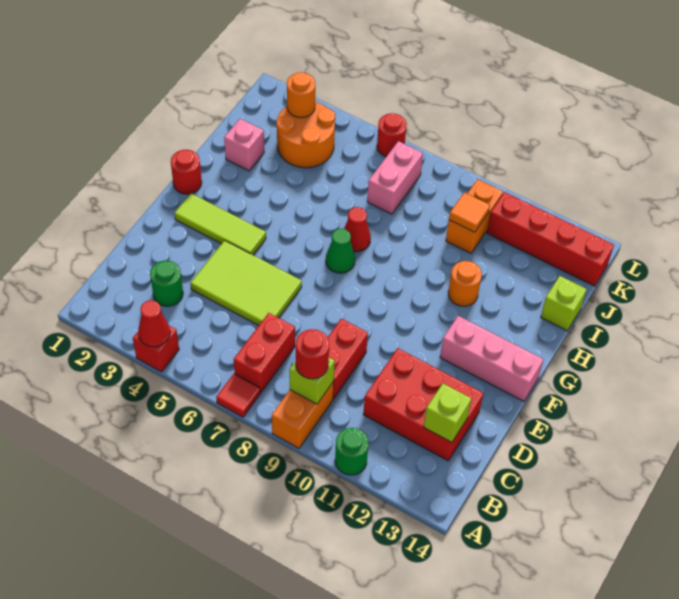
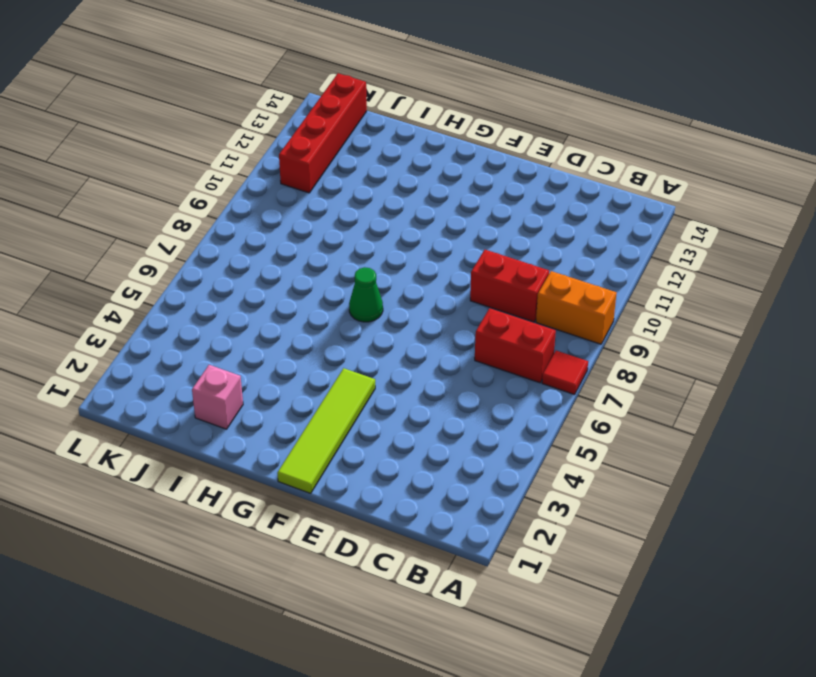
lime 1x4 tile [277,368,375,493] -> lime 1x3 tile [175,193,266,255]
none -> red 1x1 brick [133,326,179,372]
none -> green 1x1 round brick [335,428,368,475]
none -> green 1x1 round brick [150,261,183,306]

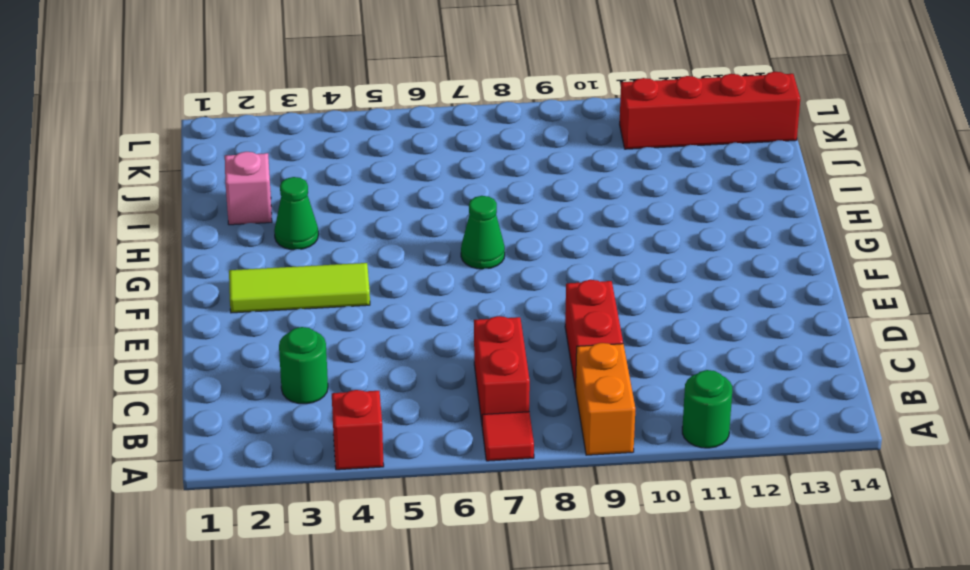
green 1x1 cone [274,177,318,250] -> none
none -> red 2x3 brick [363,348,483,461]
none -> lime 2x3 tile [190,240,302,326]
none -> pink 1x3 brick [440,316,543,401]

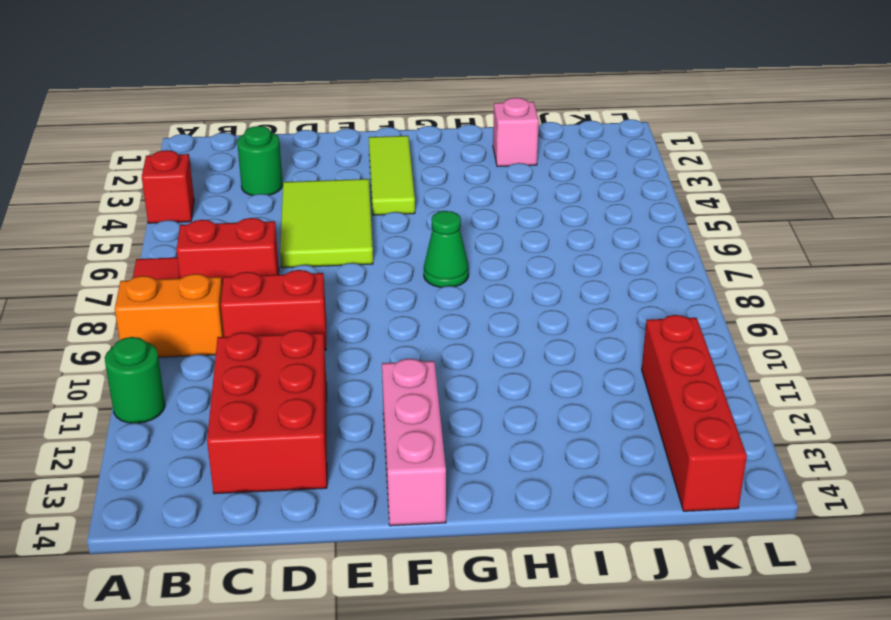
none -> red 1x1 round brick [171,150,202,194]
none -> red 1x1 cone [344,207,371,252]
none -> orange 1x1 round brick [448,261,482,306]

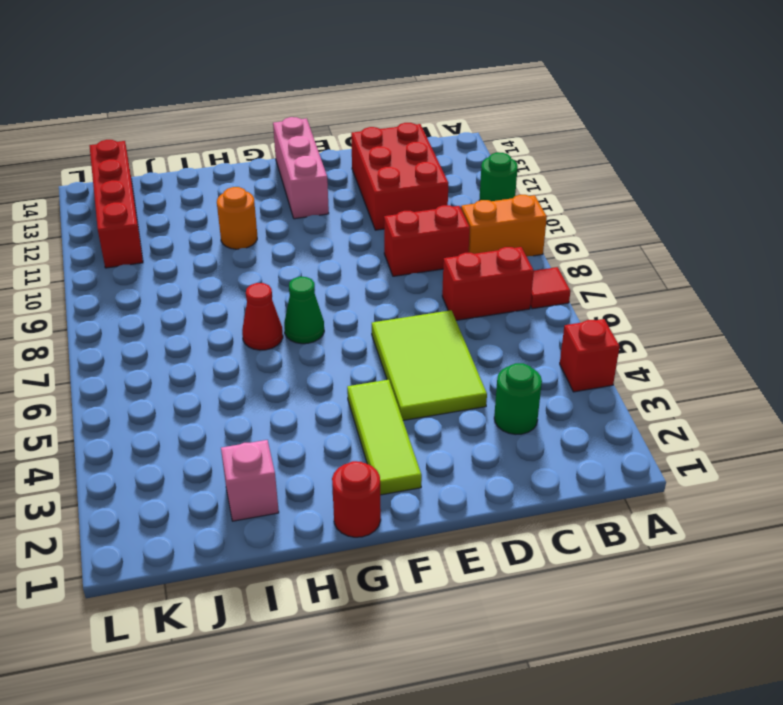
none -> lime 1x1 brick [541,276,587,331]
none -> orange 2x2 round brick [276,102,335,168]
none -> pink 1x2 brick [367,141,423,214]

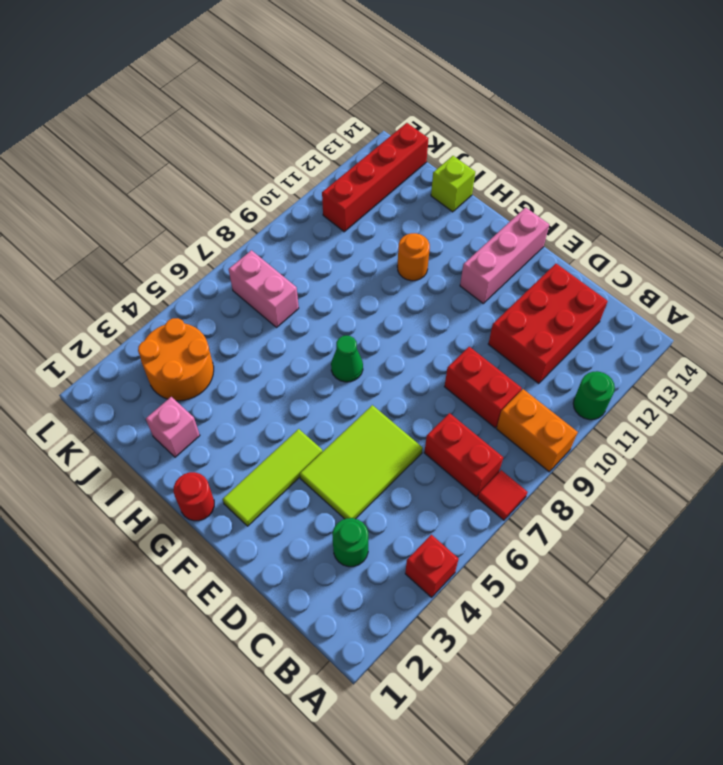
none -> red 1x1 cone [344,207,371,252]
none -> orange 1x2 brick [446,179,503,253]
none -> red 1x1 round brick [377,113,407,157]

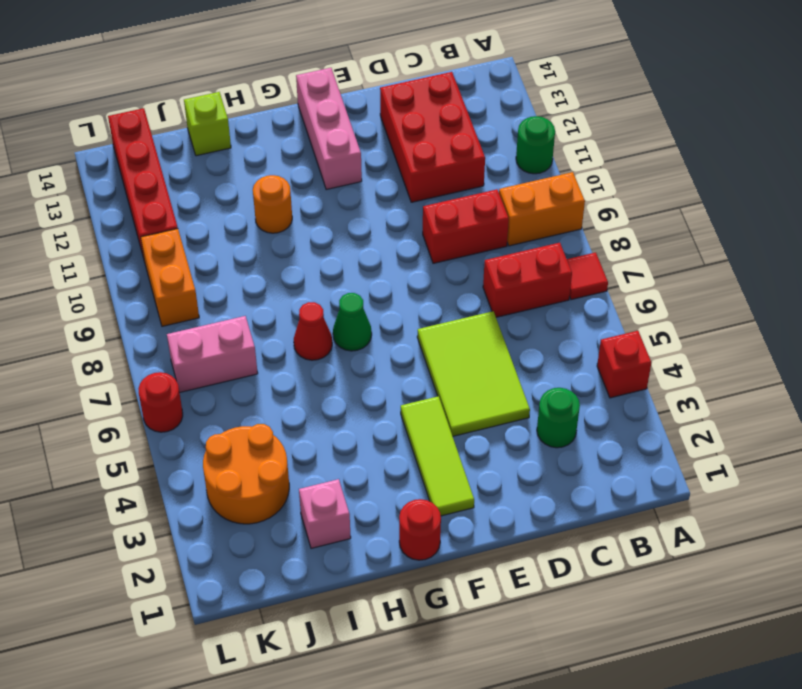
orange 1x2 brick [141,229,199,326] -> orange 1x2 brick turned to [446,179,503,253]
none -> red 1x1 cone [138,300,170,347]
none -> lime 1x1 brick [290,358,335,404]
none -> lime 1x1 brick [424,383,471,442]

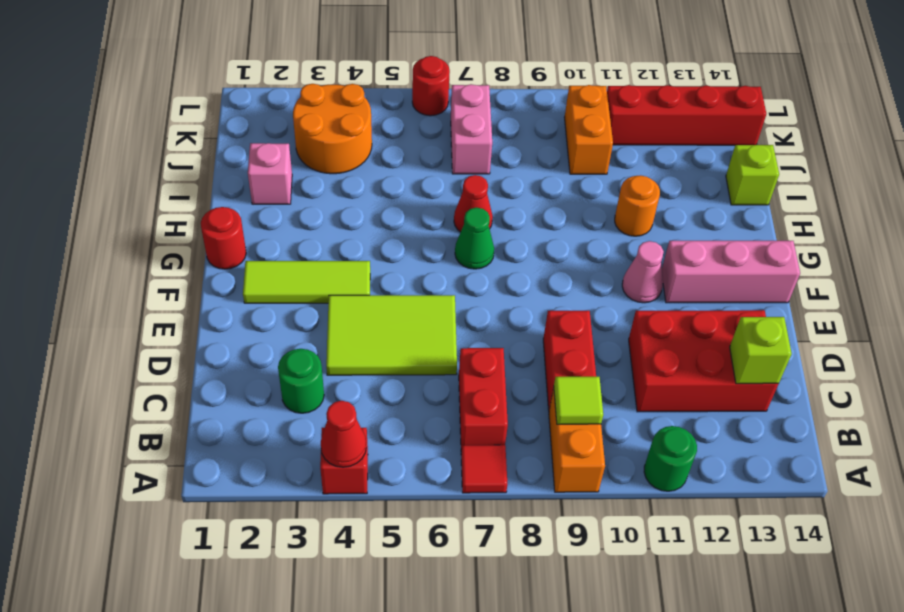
lime 1x1 tile [554,377,603,424] -> lime 1x1 brick [290,358,335,404]
pink 1x1 cone [622,241,664,303] -> none
none -> orange 1x1 tile [449,192,490,232]
none -> orange 1x1 round brick [287,72,315,118]
none -> red 1x1 round brick [296,329,329,379]

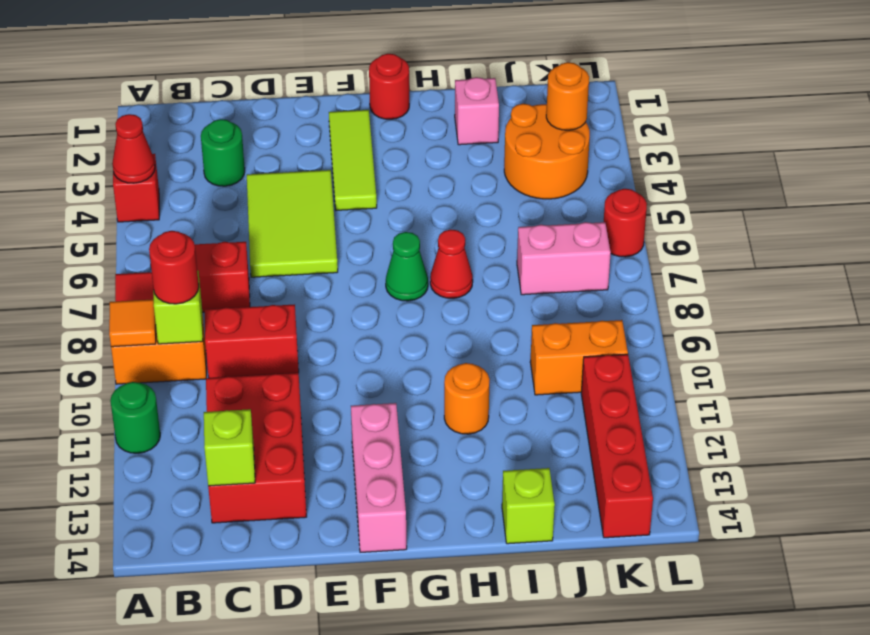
orange 1x1 tile [109,299,156,347] -> orange 1x1 tile moved to [449,192,490,232]

